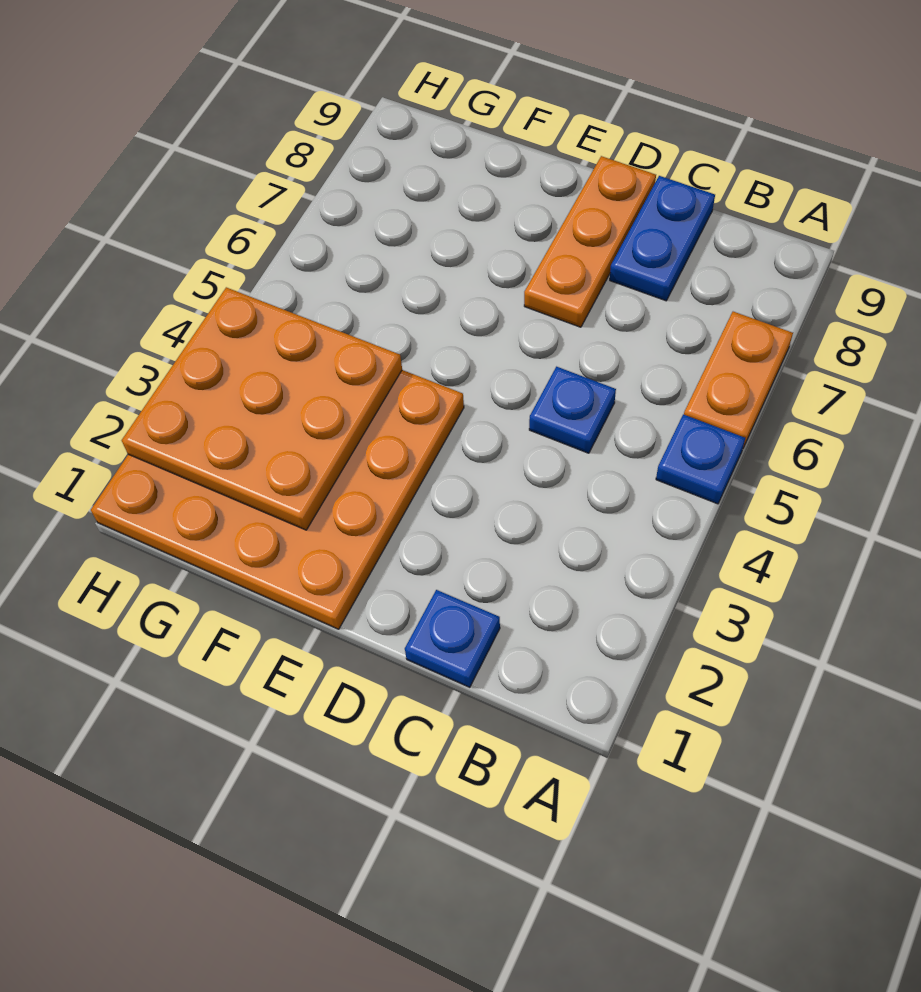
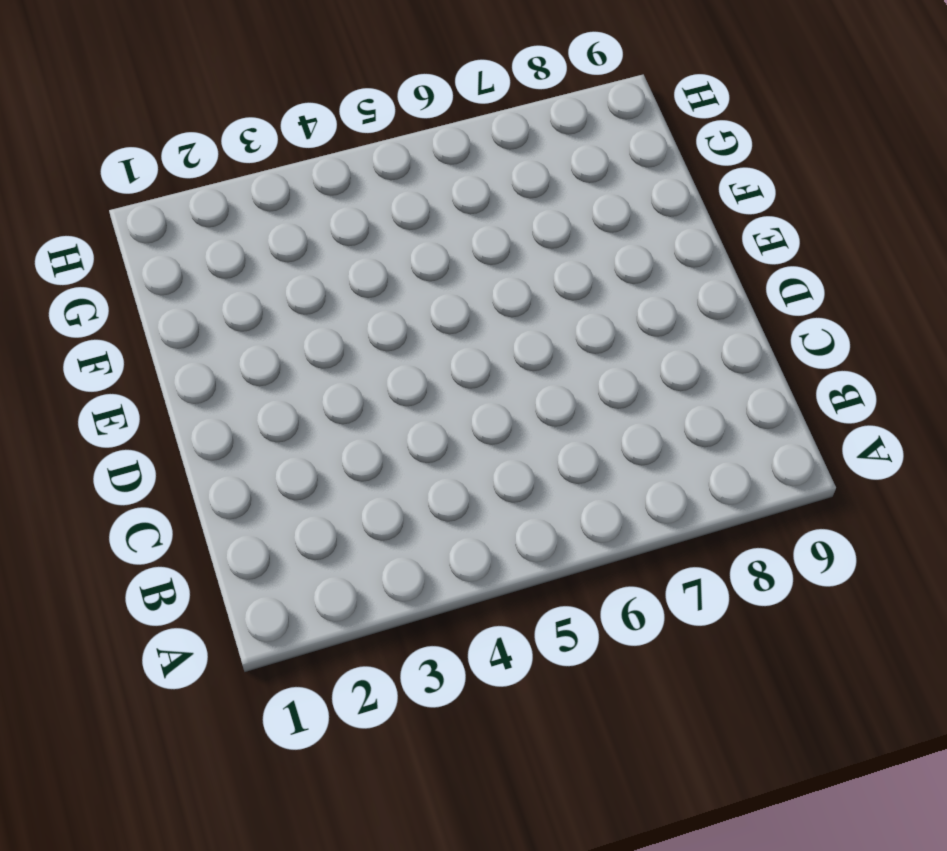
none -> blue 1x1 plate [656,414,745,504]
none -> orange 1x2 plate [684,312,793,448]

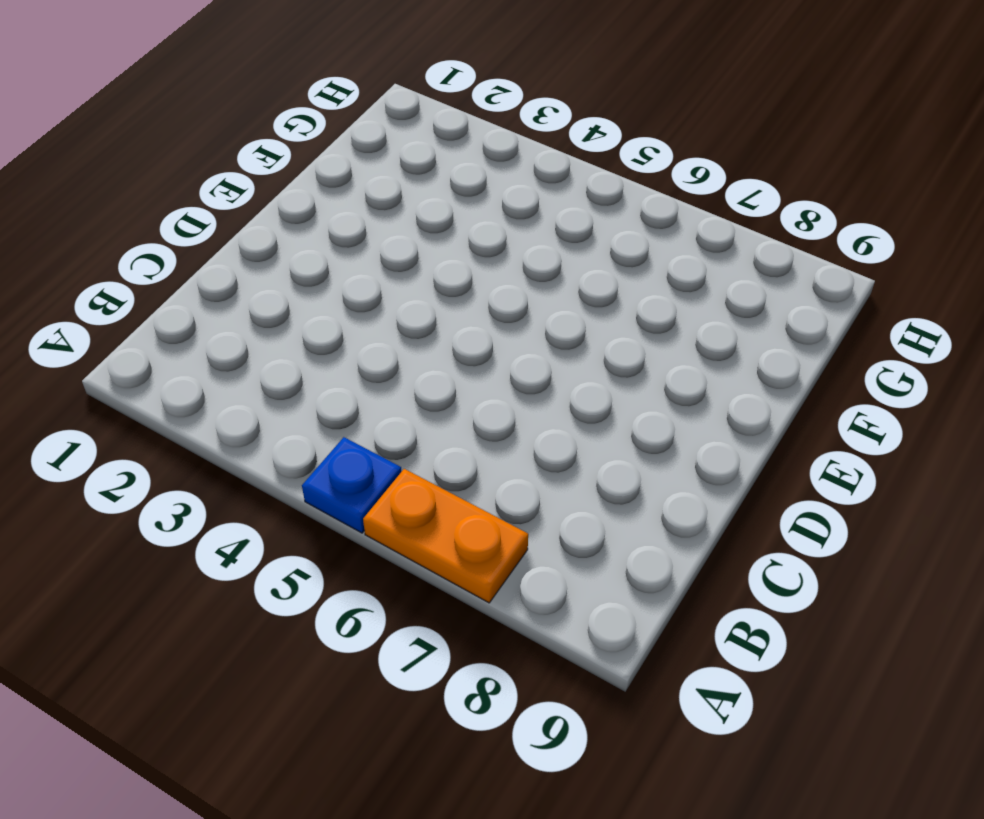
none -> blue 1x1 plate [405,590,500,687]
none -> blue 1x1 plate [529,367,616,453]

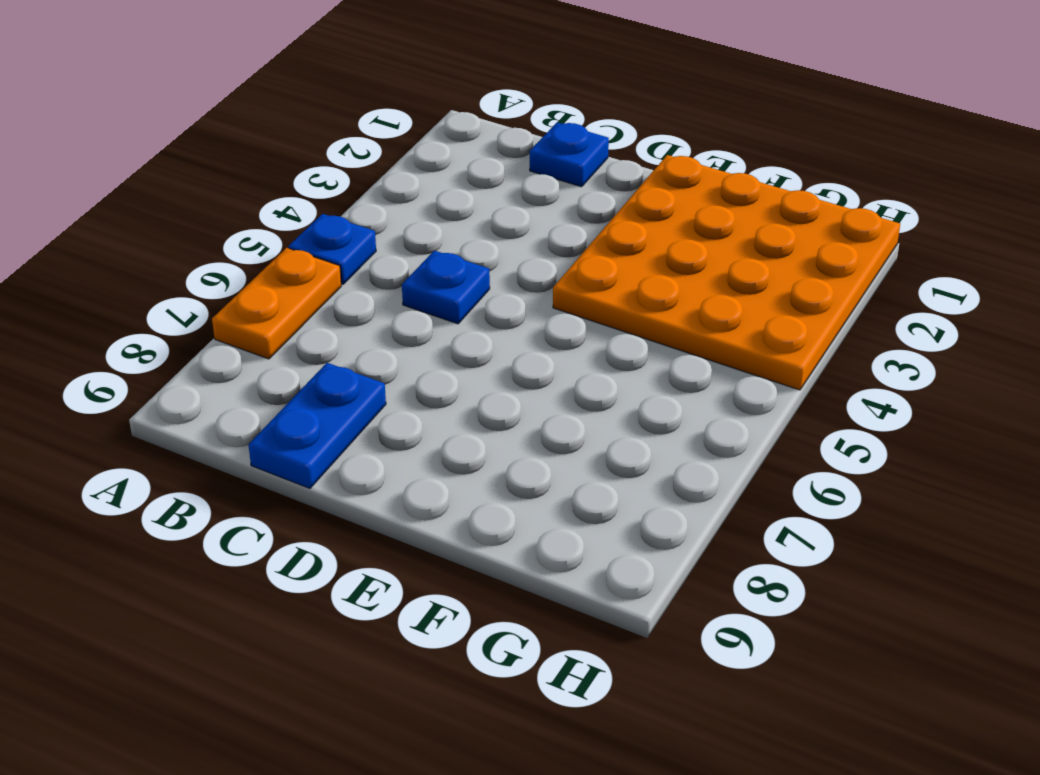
none -> orange 1x3 plate [524,156,656,327]
none -> orange 3x3 plate [122,287,402,530]

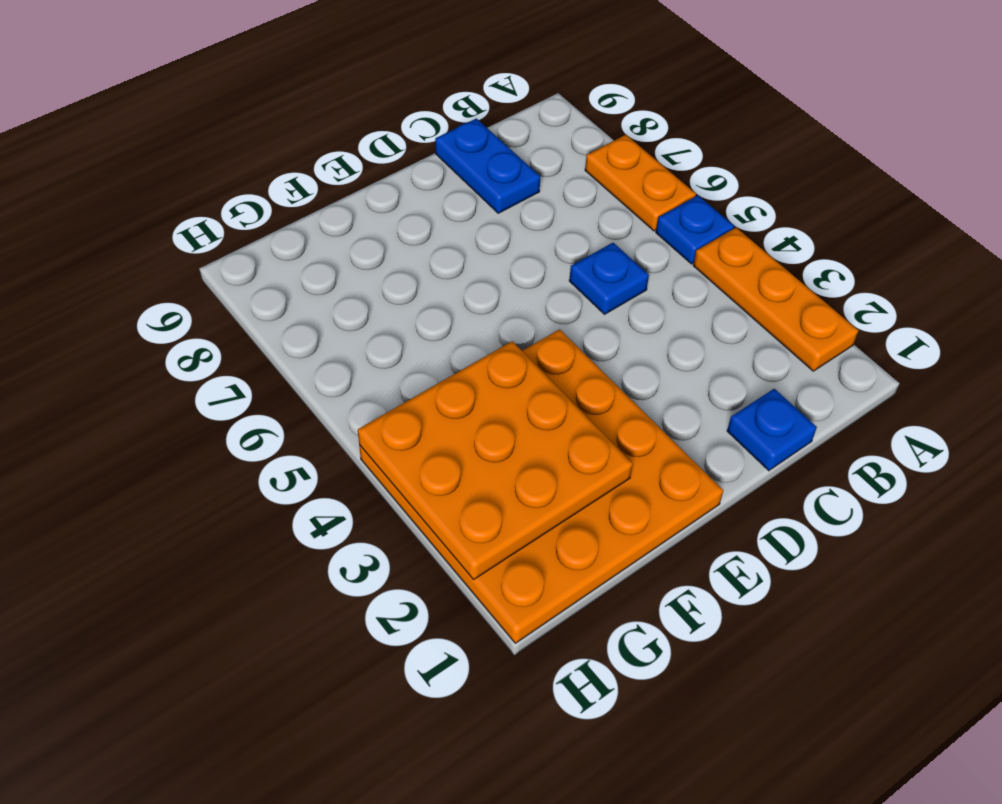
orange 1x3 plate [693,228,858,371] -> orange 1x3 plate moved to [524,156,656,327]

